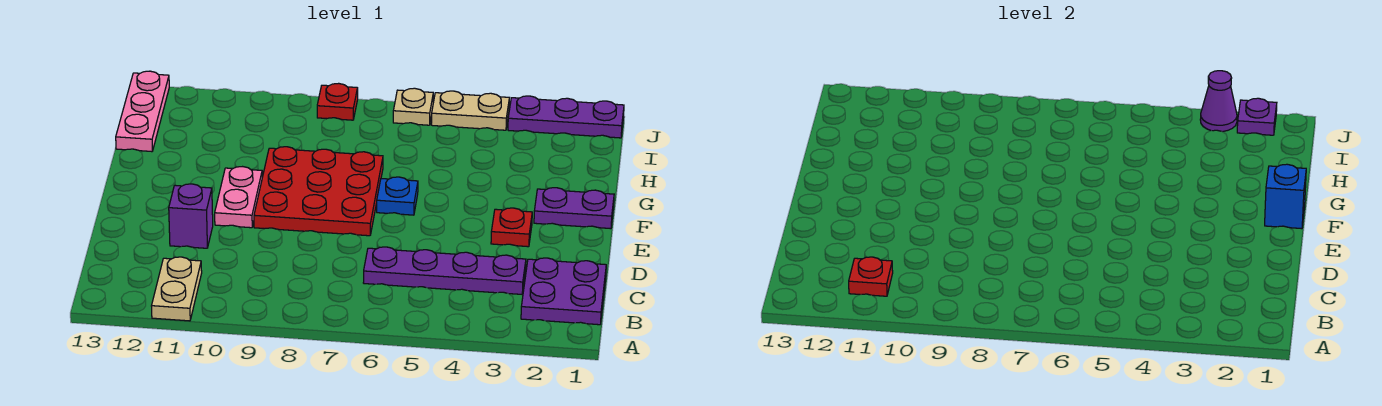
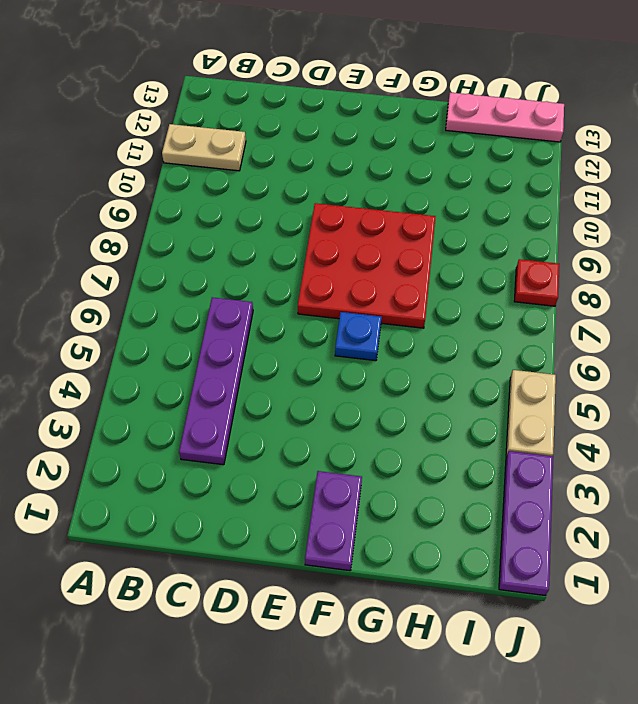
none -> purple 2x2 plate [521,258,606,325]
none -> purple 1x1 brick [169,184,213,248]
none -> red 1x1 plate [491,208,532,247]

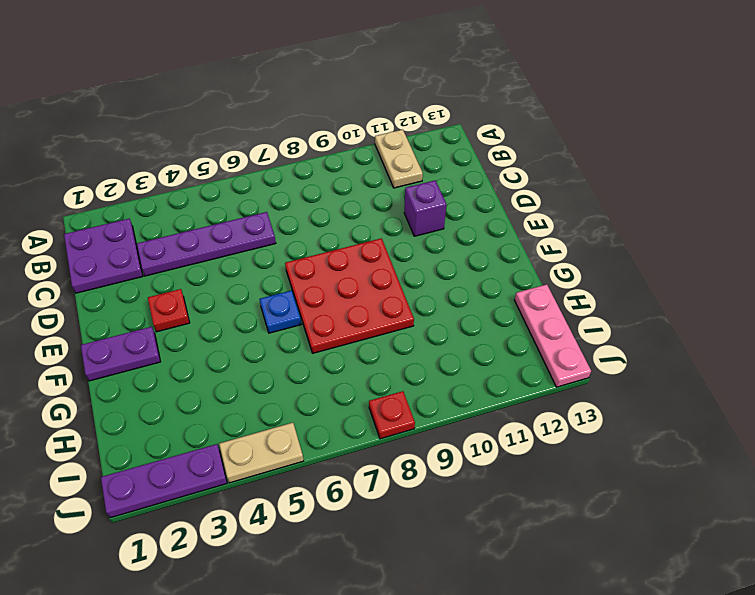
none -> pink 1x2 plate [215,167,262,228]
none -> tan 1x1 plate [393,88,433,125]
none -> red 1x1 plate [849,257,893,296]

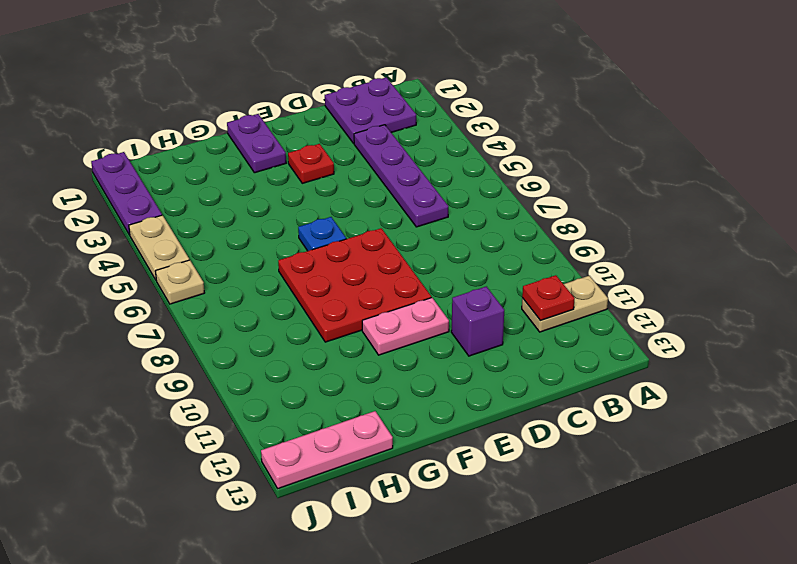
none -> red 1x1 plate [317,83,358,120]
none -> blue 1x1 brick [1265,164,1306,229]
none -> purple 1x1 plate [1237,98,1277,135]

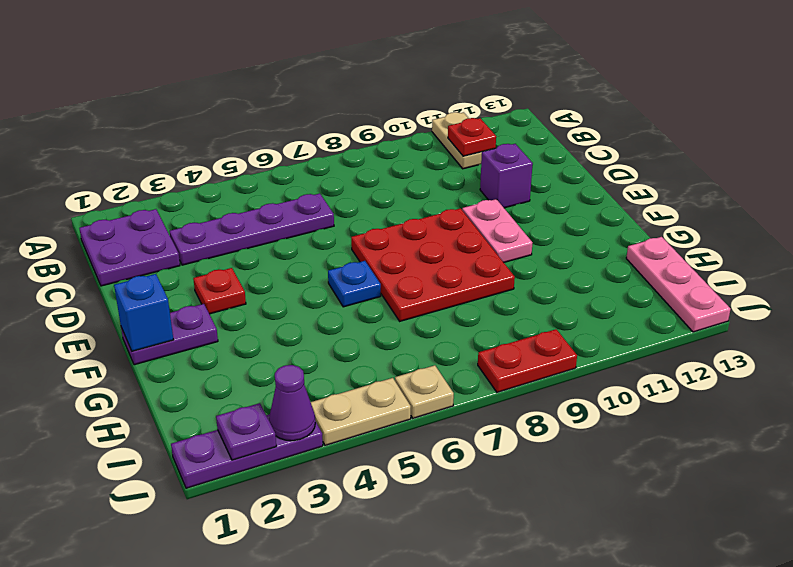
red 1x2 plate [478,329,577,392] -> red 1x1 plate [317,83,358,120]

